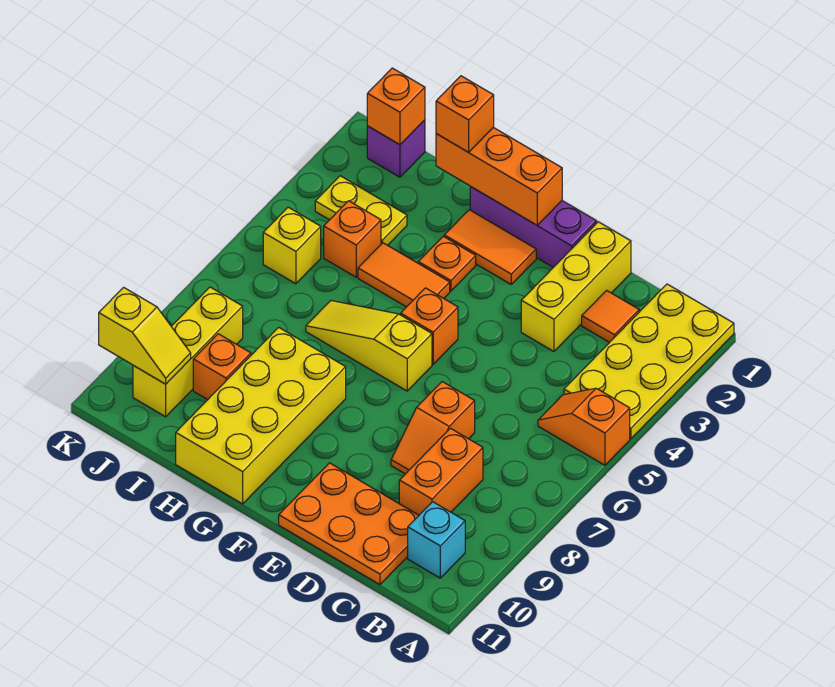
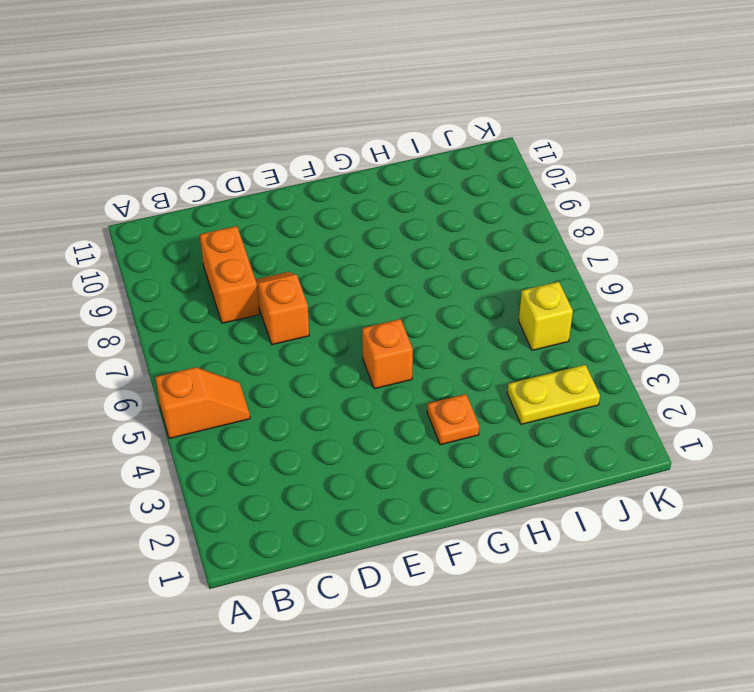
none -> yellow 2x4 plate [564,284,734,439]
none -> cyan 1x1 brick [408,502,465,578]
none -> orange 1x1 tile [582,290,639,342]

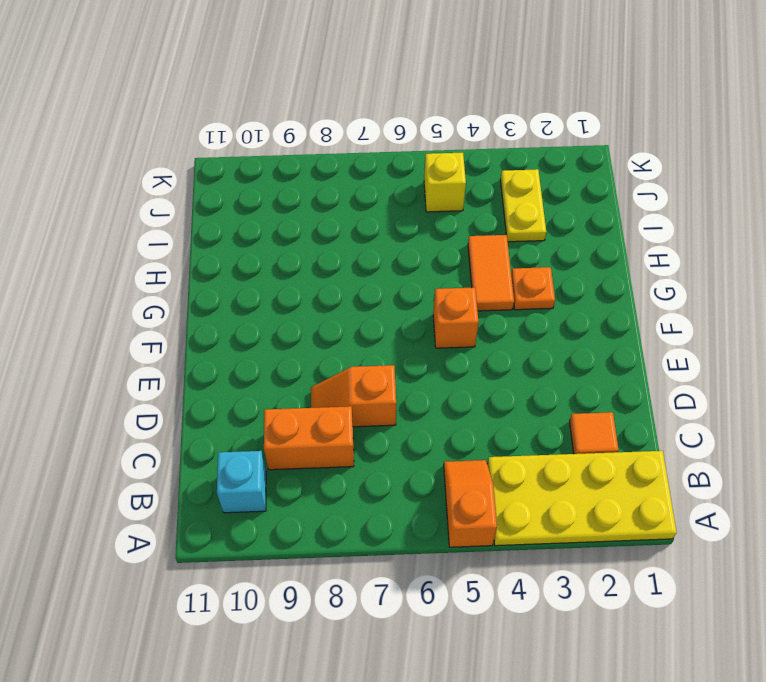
none -> orange 2x3 plate [279,463,419,585]
none -> yellow 1x3 brick [521,222,631,352]
none -> purple 1x3 brick [470,187,597,267]

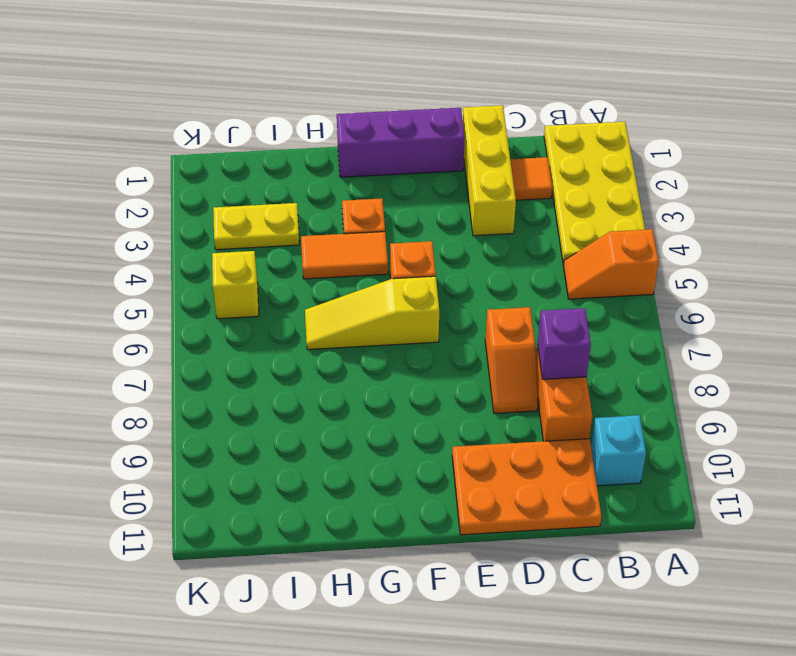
purple 1x1 brick [538,308,591,379] -> purple 1x1 brick moved to [367,120,425,177]
none -> orange 1x2 tile [444,210,536,284]
none -> yellow 2x4 brick [176,327,346,504]
none -> orange 1x1 brick [324,201,381,277]

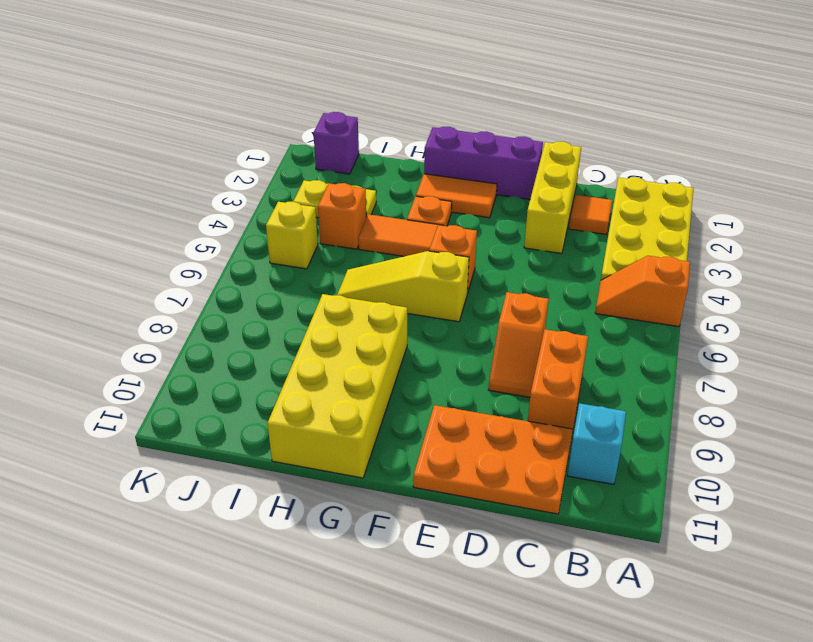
none -> orange 1x1 brick [193,334,251,400]
none -> yellow 1x3 brick [133,287,243,417]
none -> orange 1x3 brick [436,127,562,225]

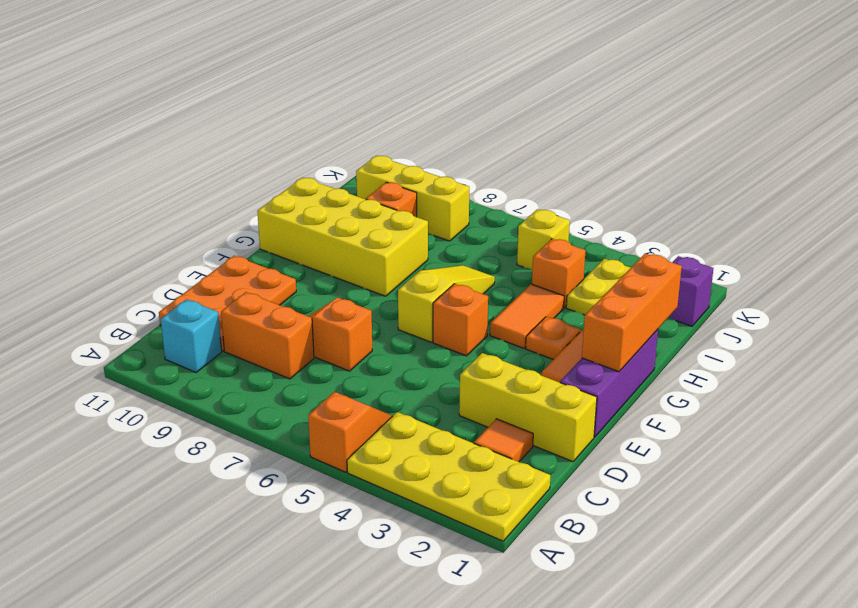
none -> orange 1x1 brick [367,68,425,145]
none -> yellow 1x2 slope [99,287,191,384]
none -> orange 1x1 brick [436,76,494,152]

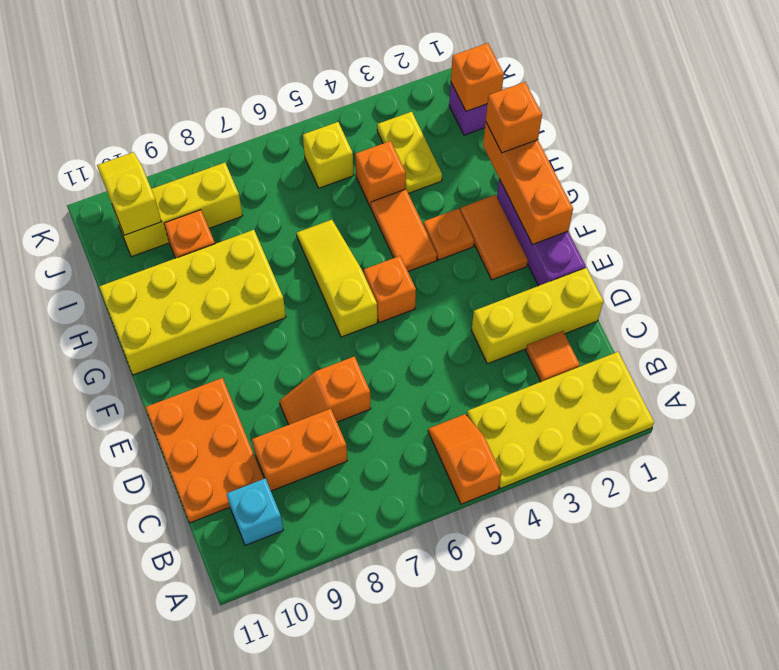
yellow 1x2 slope [97,152,161,235] -> yellow 1x2 slope turned to [99,287,191,384]

